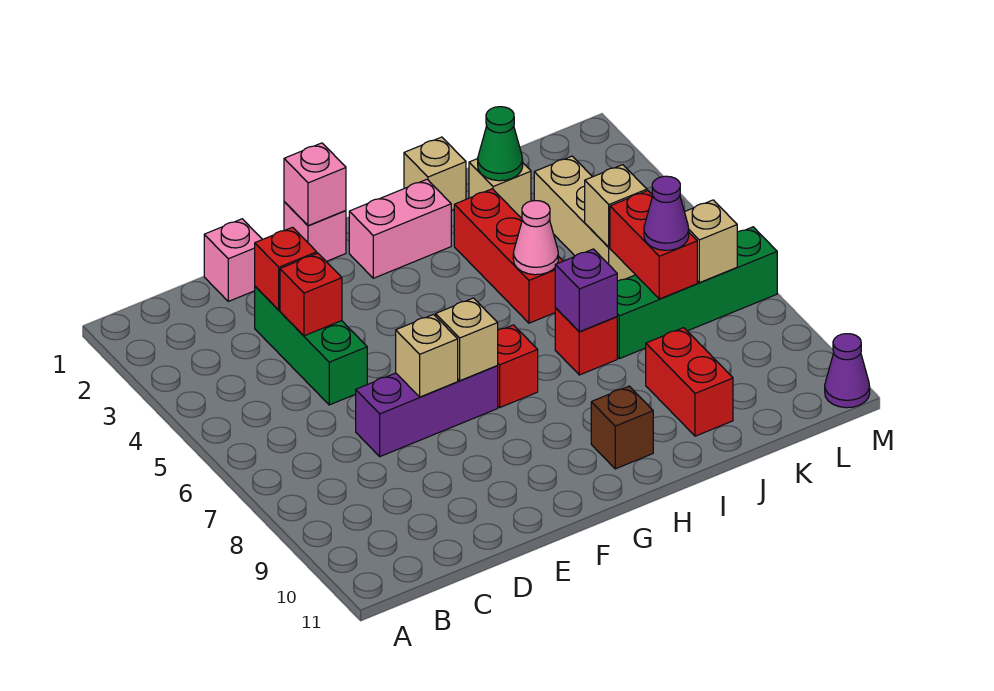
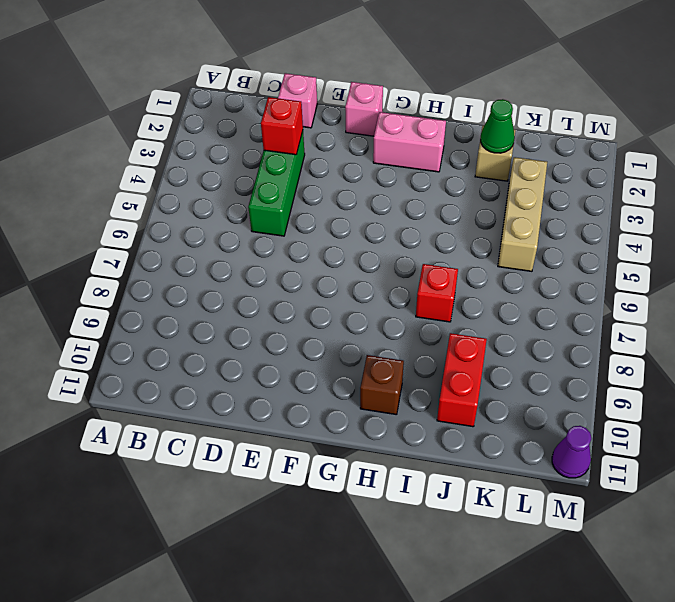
none -> purple 1x3 brick [356,366,498,457]
none -> red 1x1 brick [497,325,538,407]
none -> tan 1x1 brick [404,137,466,210]

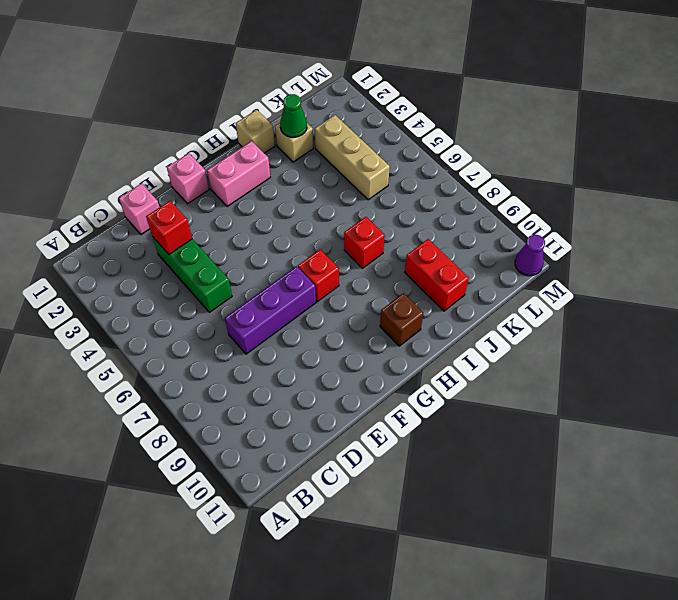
none -> red 1x3 brick [454,189,563,323]
none -> green 1x4 brick [617,227,777,359]
none -> red 1x1 brick [280,253,342,336]

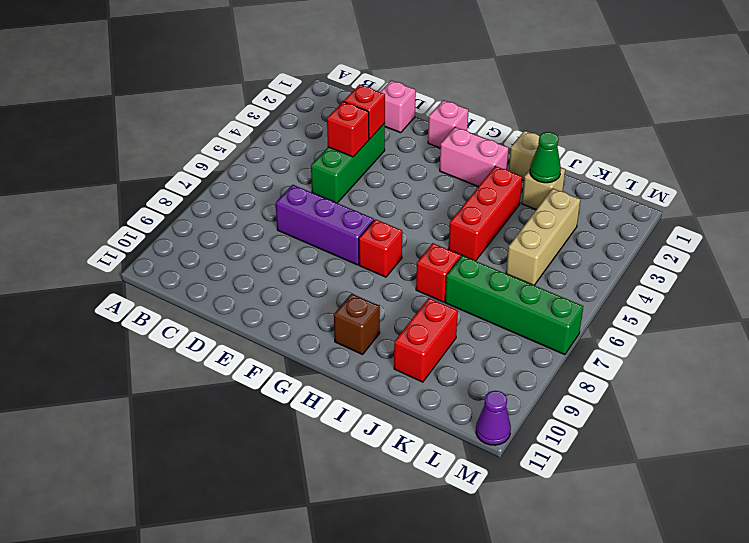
none -> tan 1x1 brick [396,315,458,397]
none -> pink 1x1 brick [284,143,346,226]
none -> tan 1x1 brick [436,298,498,381]

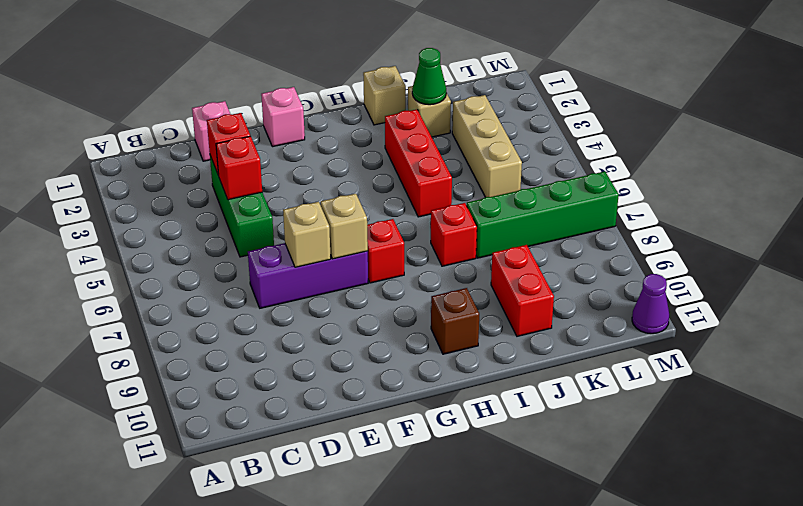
none -> pink 1x2 brick [349,179,451,278]
none -> pink 1x1 brick [284,143,346,226]
none -> pink 1x1 cone [513,201,558,275]

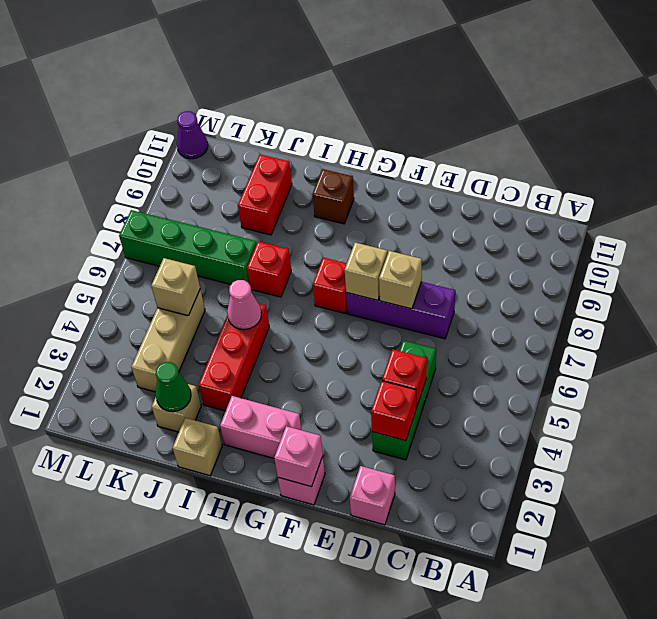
none -> purple 1x1 brick [555,249,617,332]
none -> red 1x2 brick [610,191,697,299]
none -> tan 1x1 brick [685,200,737,283]

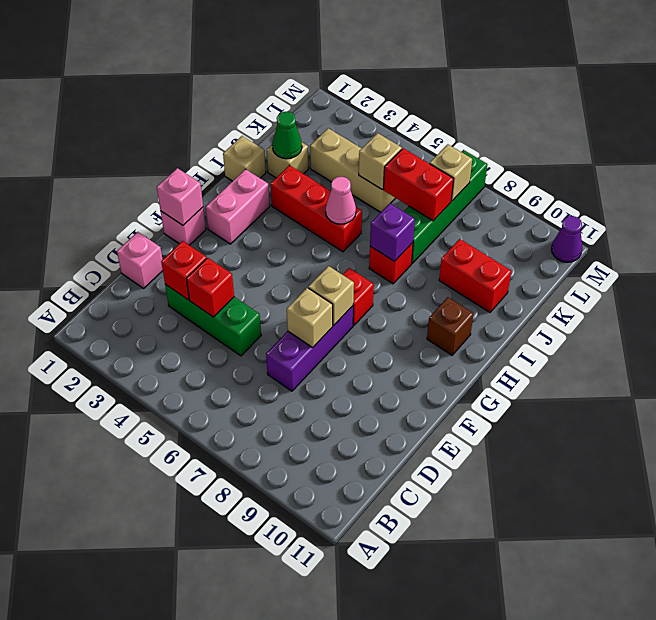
none -> purple 1x1 cone [644,176,689,250]

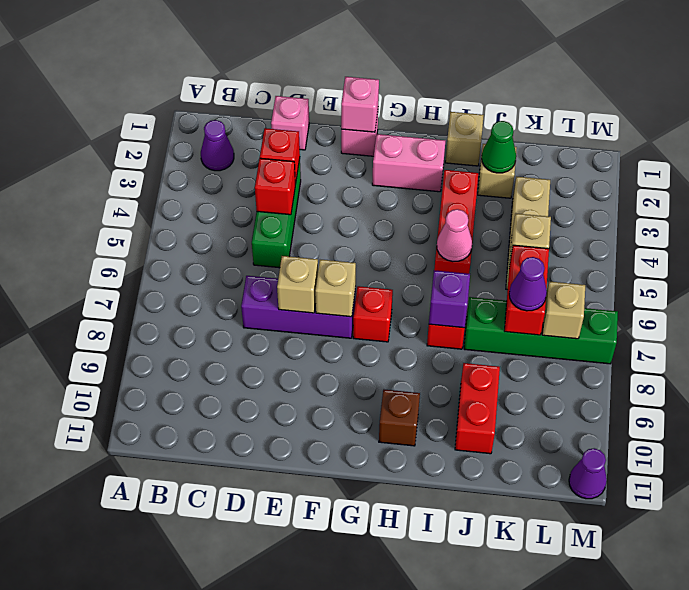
purple 1x1 cone [201,120,234,171] -> none

